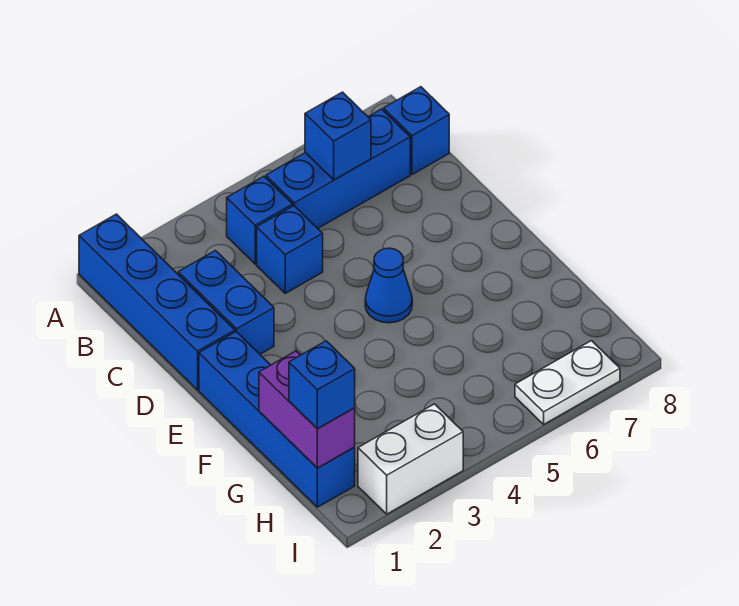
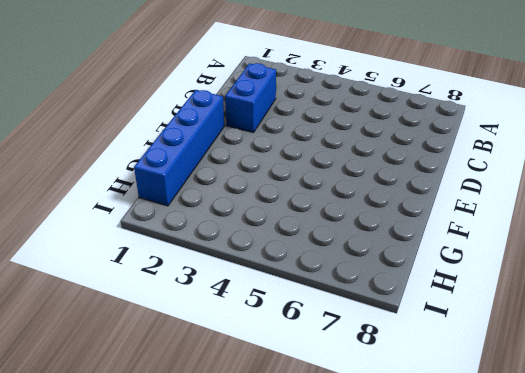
none -> blue 1x4 brick [79,214,235,390]
none -> blue 1x1 brick [227,176,293,264]
none -> blue 1x3 brick [266,109,410,228]

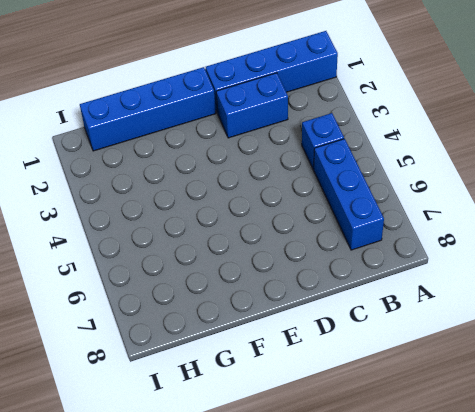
none -> blue 1x1 brick [384,87,449,175]
none -> blue 1x1 brick [257,206,323,293]
none -> blue 1x1 cone [365,248,412,323]

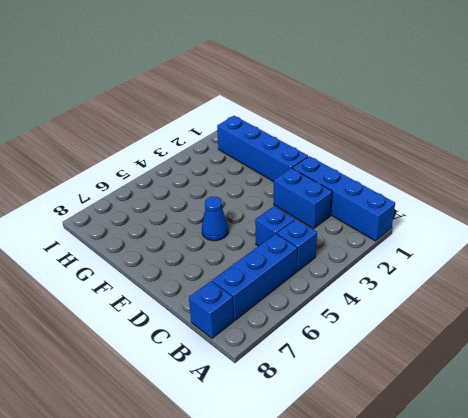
none -> white 1x2 brick [358,404,463,514]
none -> white 1x2 plate [515,341,620,424]
none -> blue 1x1 brick [305,92,371,180]

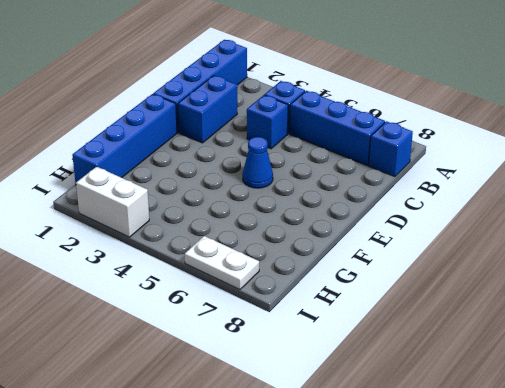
none -> blue 1x1 brick [305,92,371,180]
none -> purple 1x2 brick [259,351,355,468]
none -> blue 1x1 brick [289,341,355,429]

